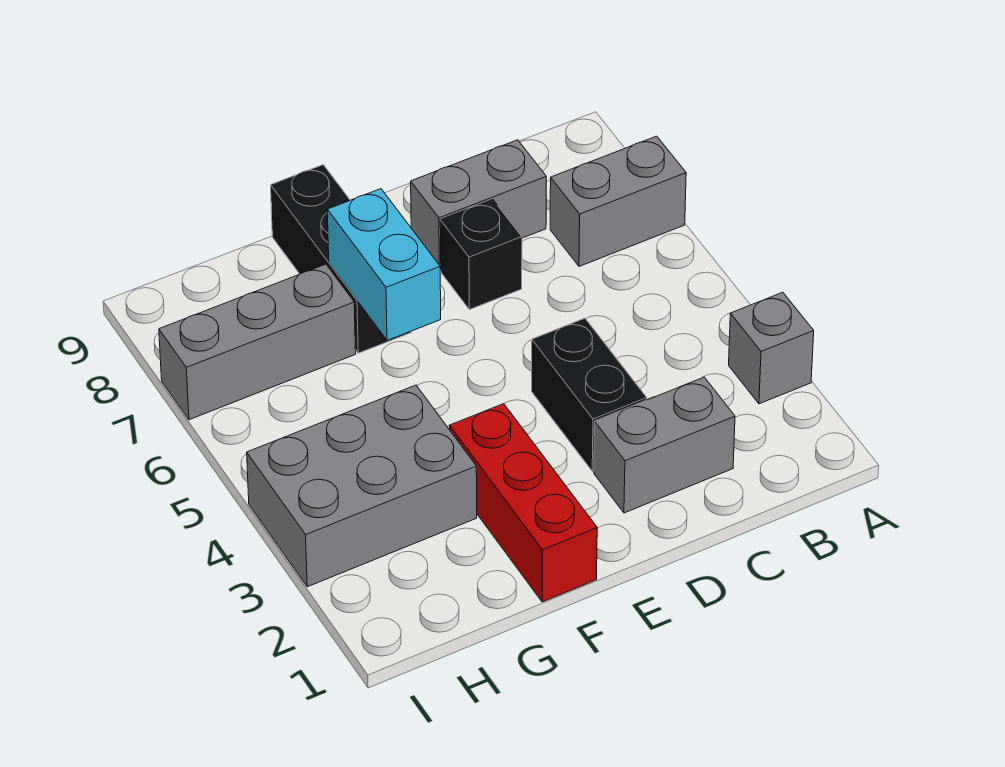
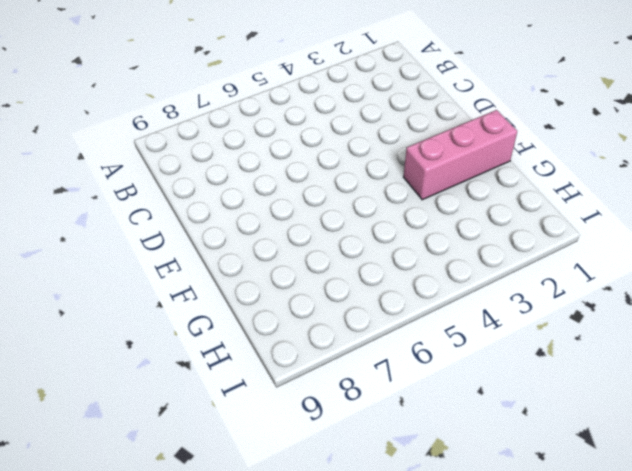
pink 1x3 brick [403,110,517,200] -> red 1x3 brick [450,404,597,602]
none -> grey 1x1 brick [729,292,814,404]
none -> grey 1x2 brick [550,136,686,266]

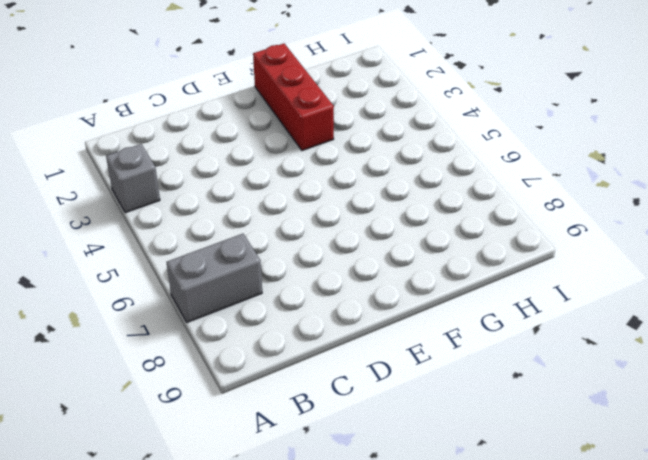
none -> grey 1x2 brick [594,377,735,513]
none -> grey 1x2 brick [411,140,546,270]

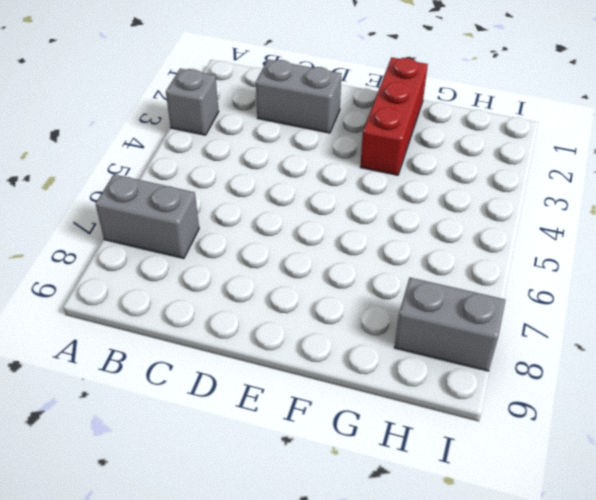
grey 1x2 brick [394,278,505,371] -> grey 1x2 brick moved to [411,140,546,270]
none -> black 1x2 brick [532,318,647,471]
none -> black 1x1 brick [440,200,522,310]

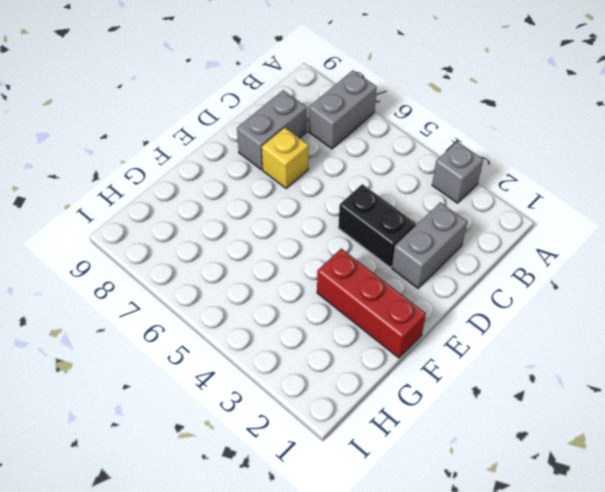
yellow 1x1 brick [262,127,309,188] -> black 1x1 brick [440,200,522,310]
none -> black 1x3 brick [271,165,411,353]
none -> grey 2x3 brick [247,385,477,587]

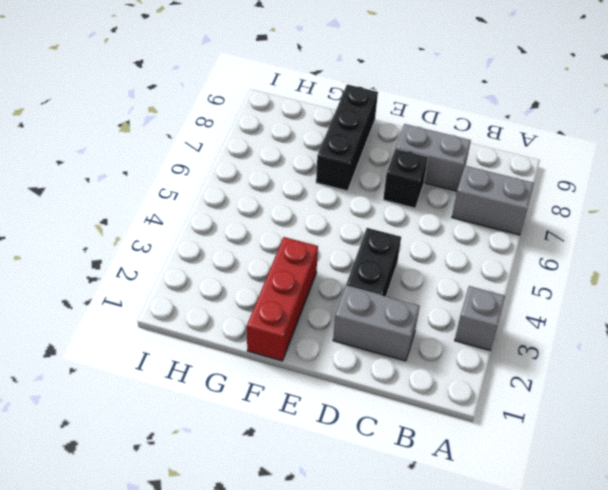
none -> grey 2x3 brick [247,385,477,587]
none -> grey 1x3 brick [159,264,356,420]

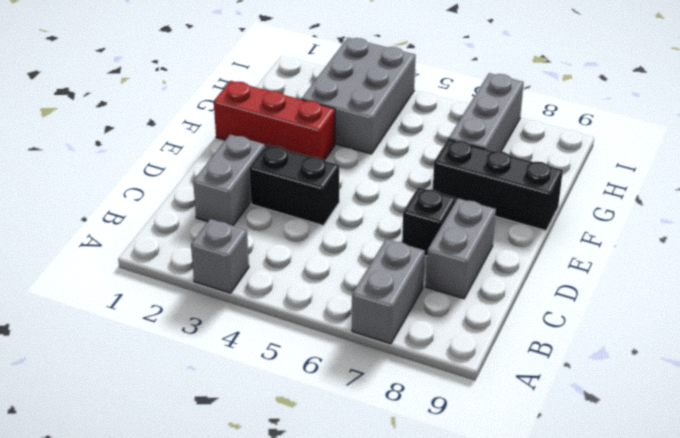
none -> cyan 1x2 brick [327,189,441,341]

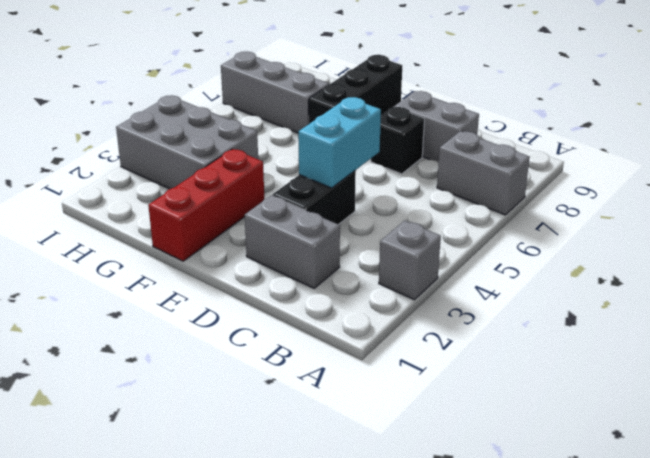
cyan 1x2 brick [298,97,381,188] -> cyan 1x2 brick moved to [327,189,441,341]

